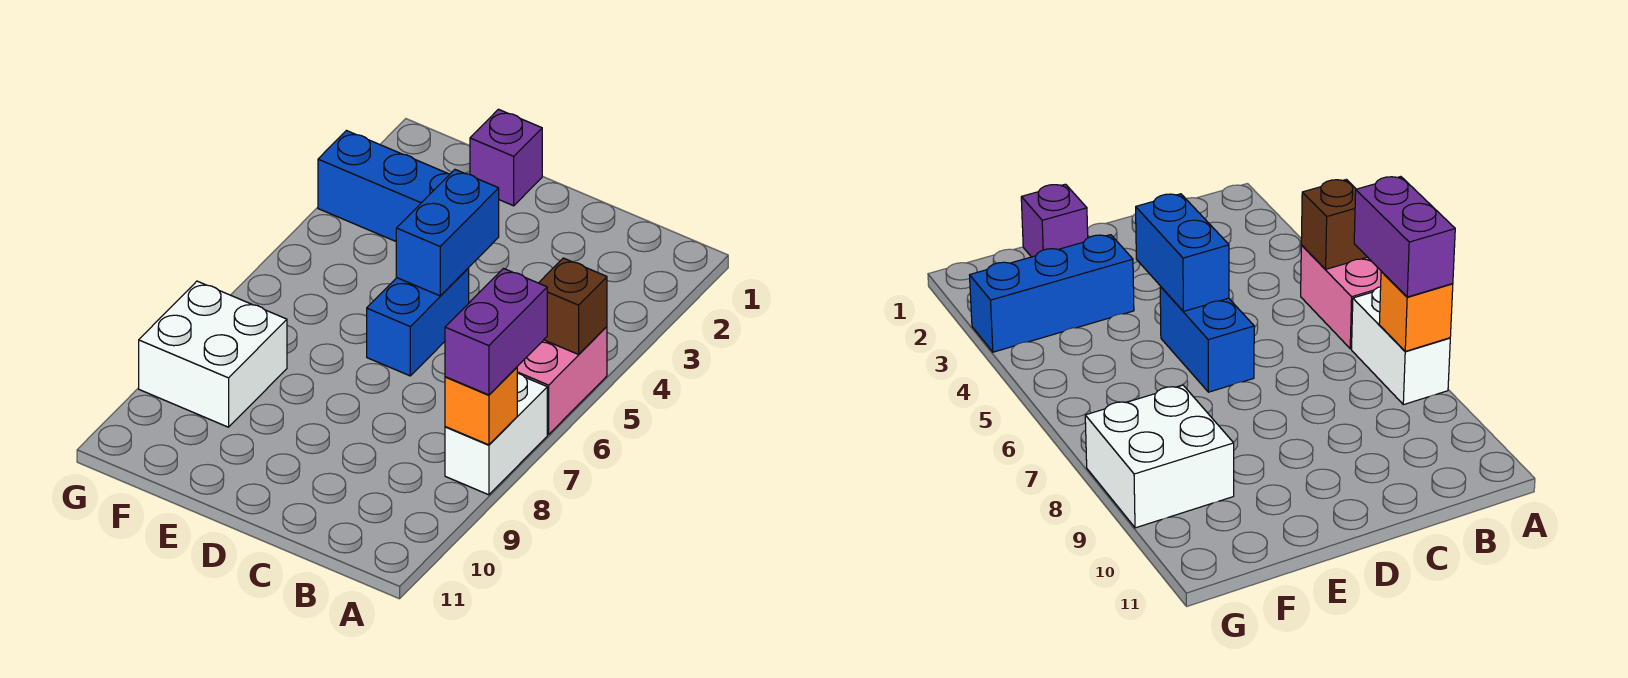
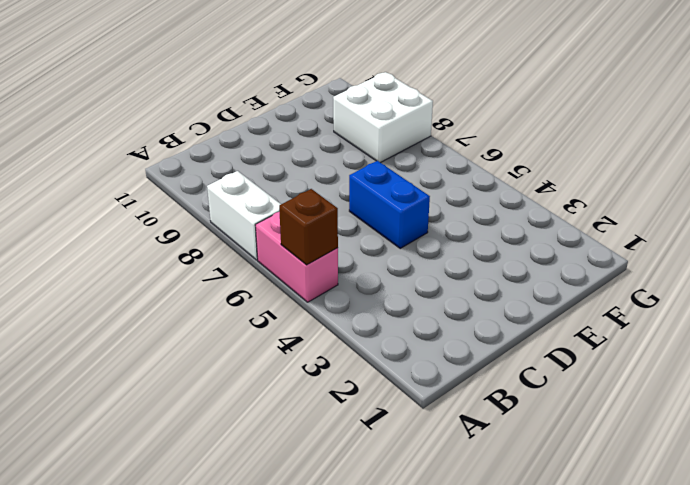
none -> purple 1x1 brick [470,109,542,206]
none -> blue 1x3 brick [318,131,450,241]

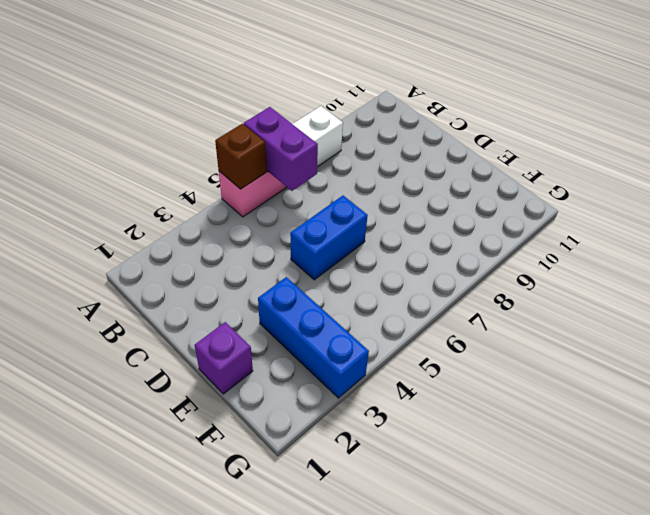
purple 1x2 brick [244,107,318,191] -> purple 1x2 brick turned to [445,269,547,395]
none -> white 2x2 brick [139,281,287,427]
none -> orange 1x1 brick [445,367,517,445]

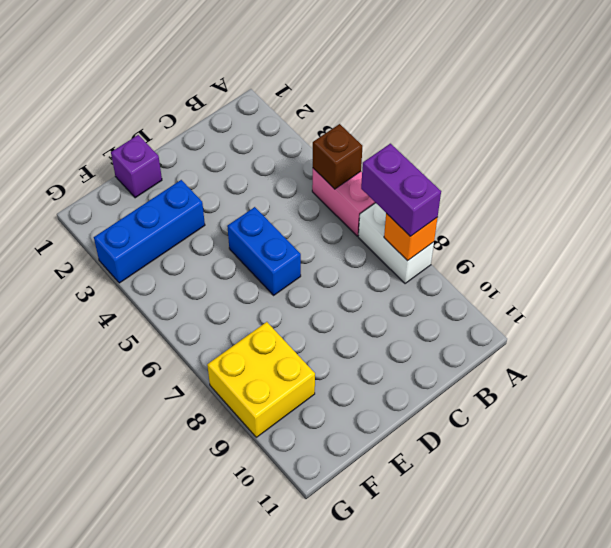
yellow 2x2 brick [207,322,315,437] -> white 2x2 brick [139,281,287,427]
none -> blue 1x2 brick [396,170,499,296]

